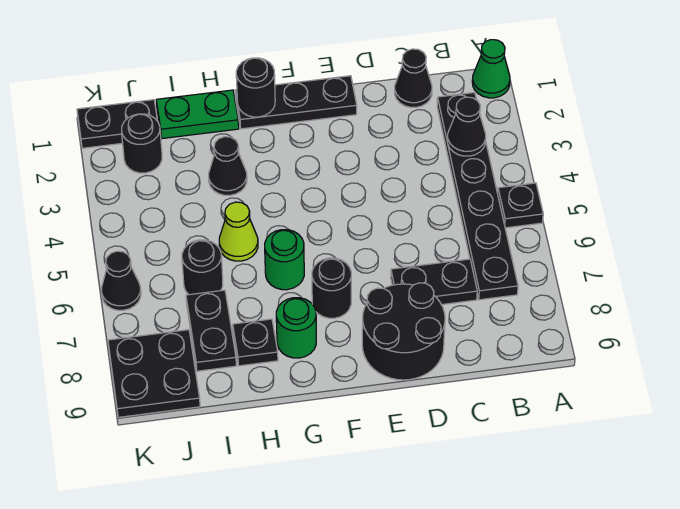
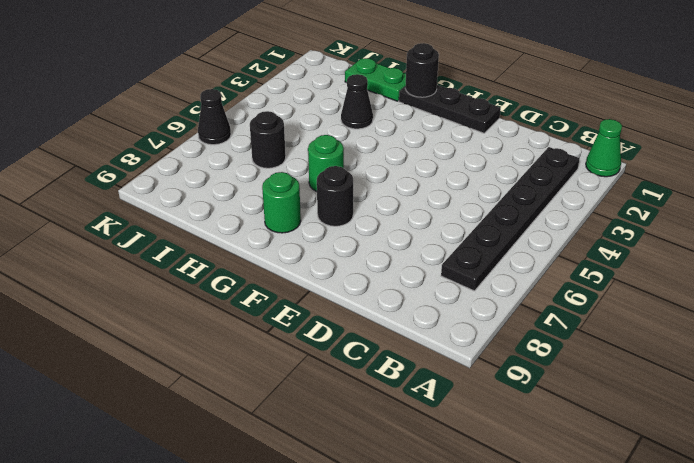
none -> black 1x1 plate [498,183,543,228]
none -> black 1x1 cone [395,49,432,107]
none -> black 1x2 plate [391,259,477,305]

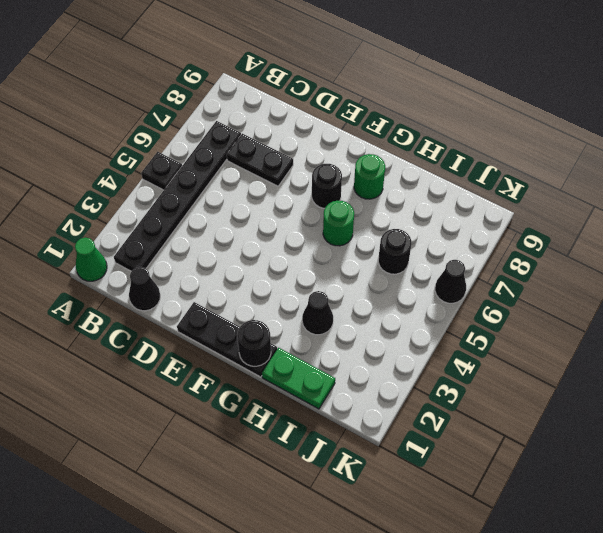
none -> black 2x2 round brick [362,283,445,380]
none -> lime 1x1 cone [219,202,258,261]
none -> black 1x1 plate [233,319,278,366]

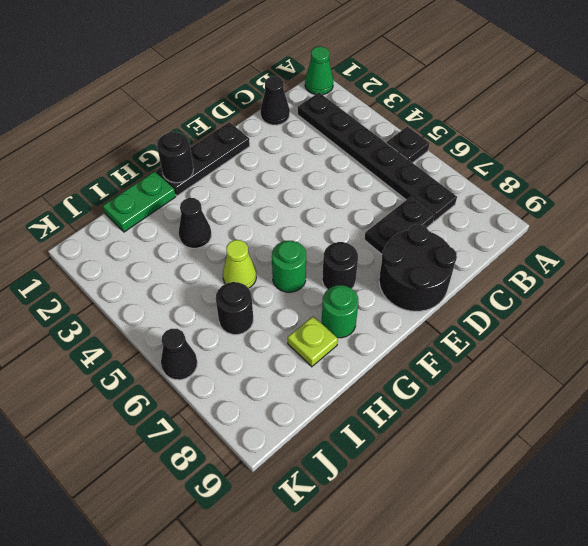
lime 1x1 plate [288,316,338,367] -> black 1x1 plate [233,319,278,366]
none -> black 1x2 plate [186,290,236,371]
none -> black 1x2 plate [77,100,157,148]
none -> black 1x1 round brick [122,114,162,173]

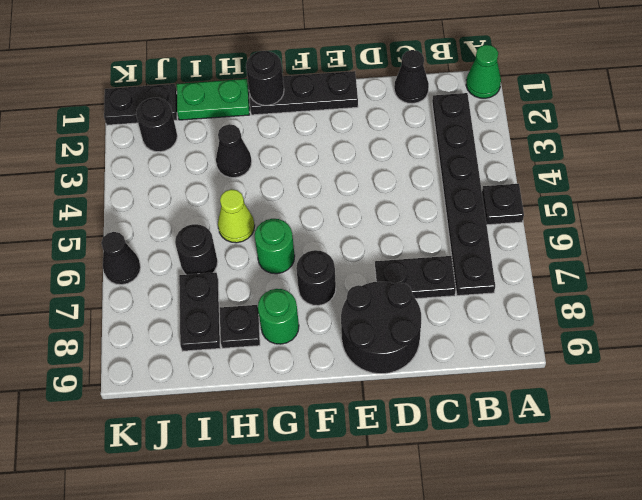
none -> black 2x2 plate [108,330,200,417]
none -> black 1x1 cone [448,97,486,156]

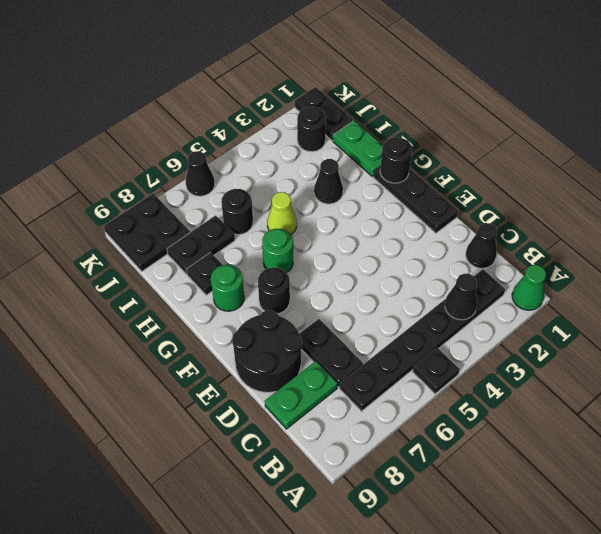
green 1x2 plate [265,361,338,429] -> none

